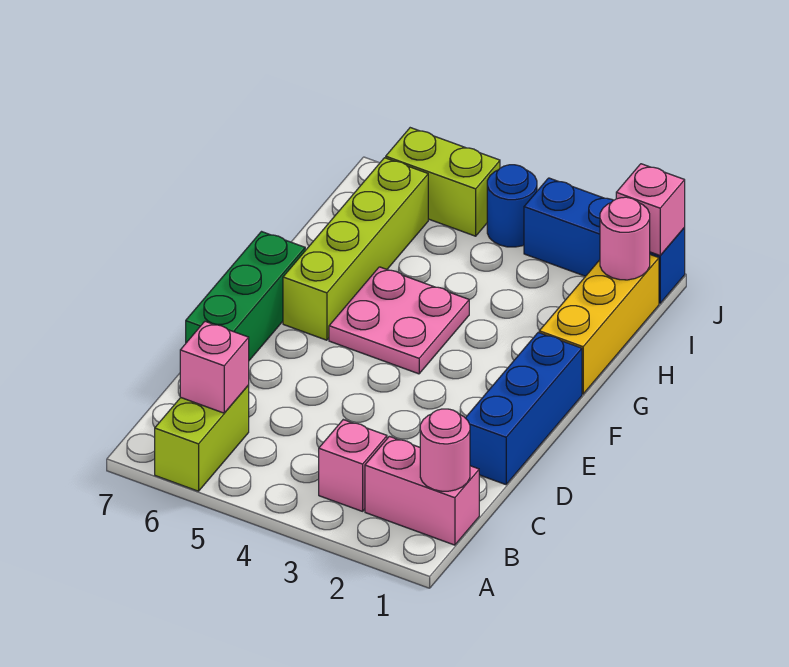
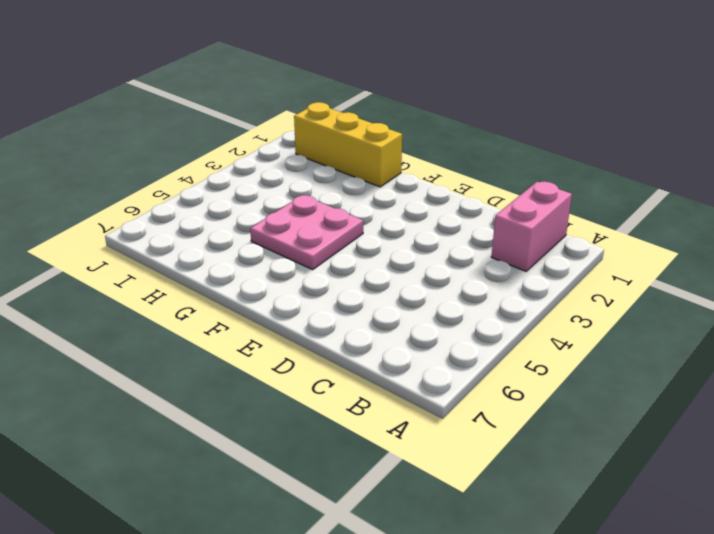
none -> lime 1x2 brick [155,385,249,491]
none -> pink 1x1 brick [319,420,387,511]
none -> blue 1x3 brick [466,332,582,485]

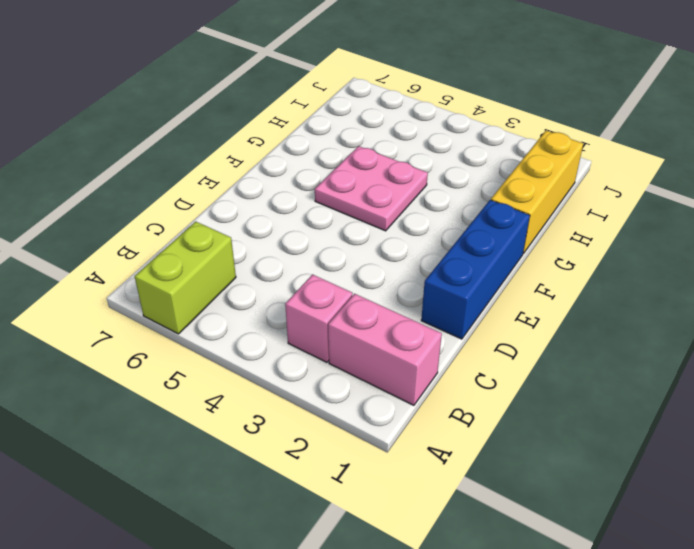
none -> green 1x3 brick [186,232,305,360]
none -> lime 1x4 brick [283,158,428,340]
none -> blue 1x3 brick [524,178,685,303]

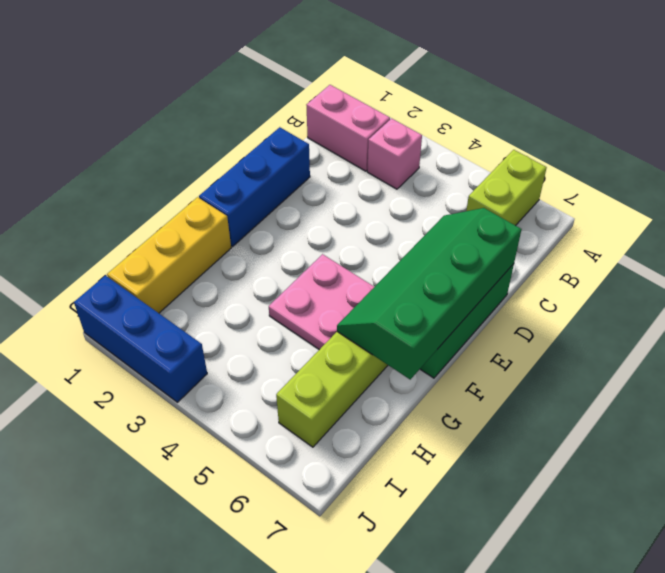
green 2x4 slope [337,208,521,379] -> none
none -> blue 1x1 round brick [487,165,537,247]
none -> lime 1x2 brick [386,128,500,236]
none -> pink 1x1 round brick [420,409,470,491]

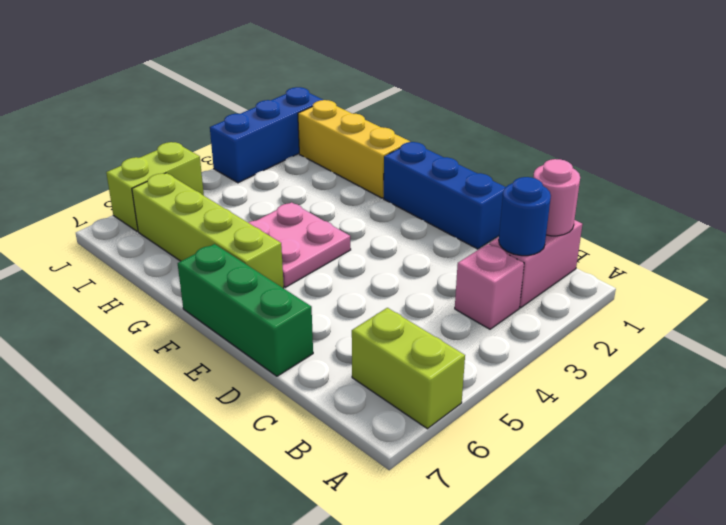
blue 1x1 round brick [499,177,551,256] -> blue 1x1 round brick moved to [487,165,537,247]
none -> pink 1x1 brick [180,321,249,413]
none -> pink 1x1 round brick [600,197,650,280]
none -> pink 1x1 brick [616,164,685,255]

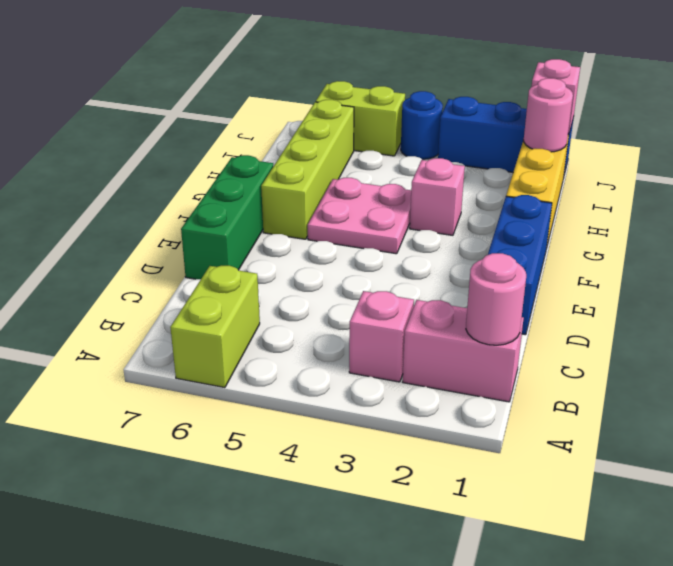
pink 1x1 brick [410,158,465,235] -> pink 1x1 brick moved to [180,321,249,413]

